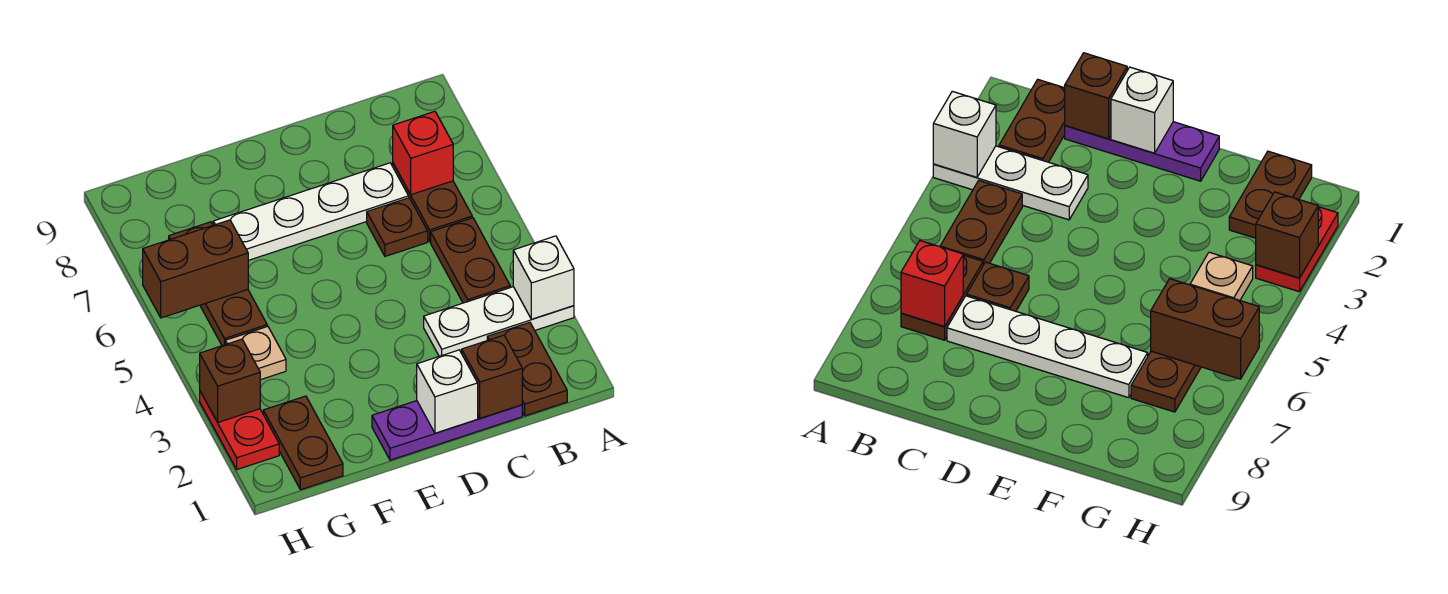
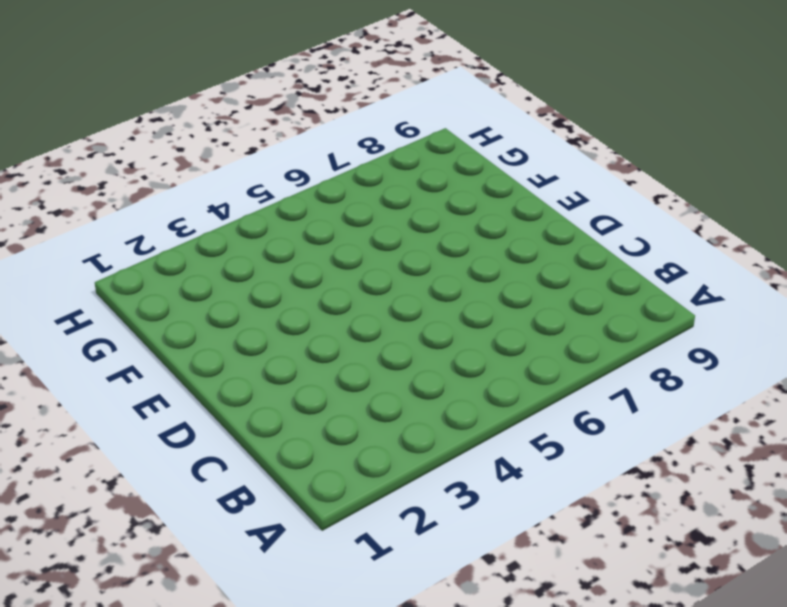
none -> white 1x3 plate [424,287,574,356]
none -> brown 1x2 plate [487,322,567,416]
none -> brown 1x2 plate [431,218,510,303]

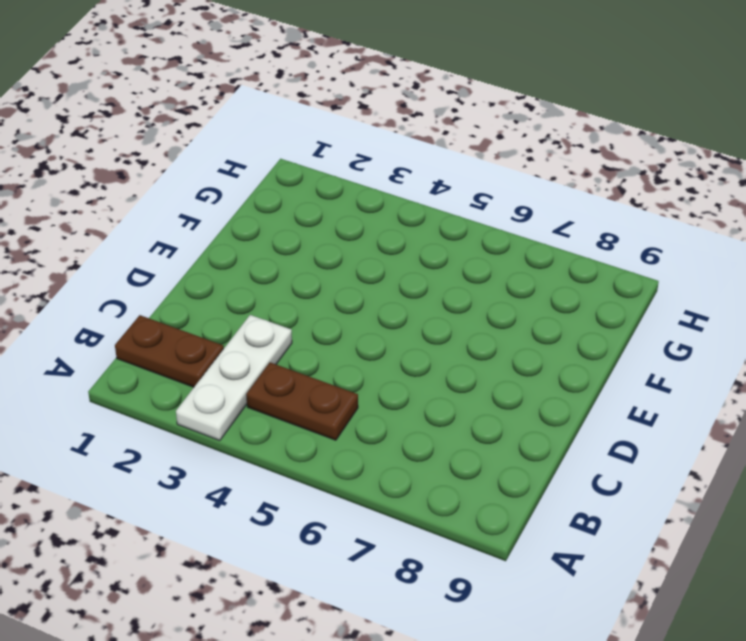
none -> brown 1x2 plate [393,164,472,242]
none -> purple 1x3 plate [372,401,522,460]
none -> brown 1x1 plate [367,198,428,256]

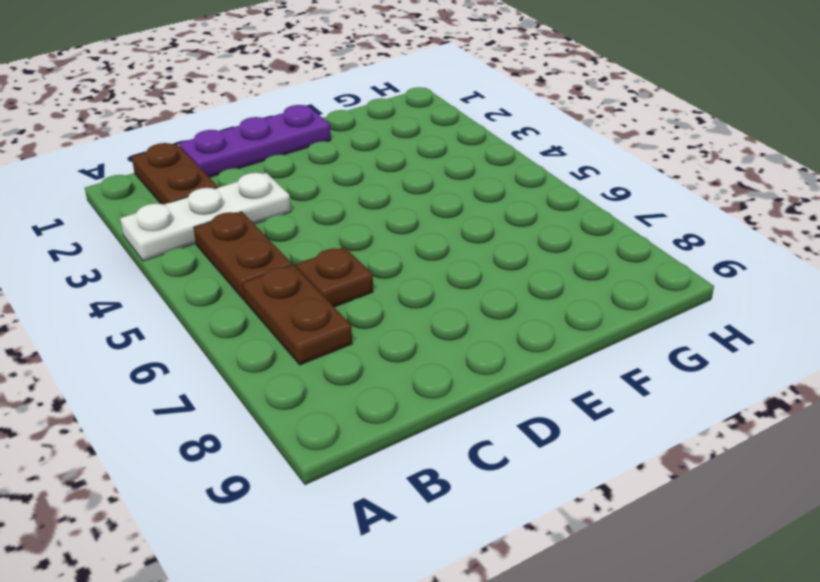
none -> white 1x4 plate [213,163,409,260]
none -> brown 1x2 plate [263,396,343,490]
none -> tan 1x1 plate [225,326,286,380]

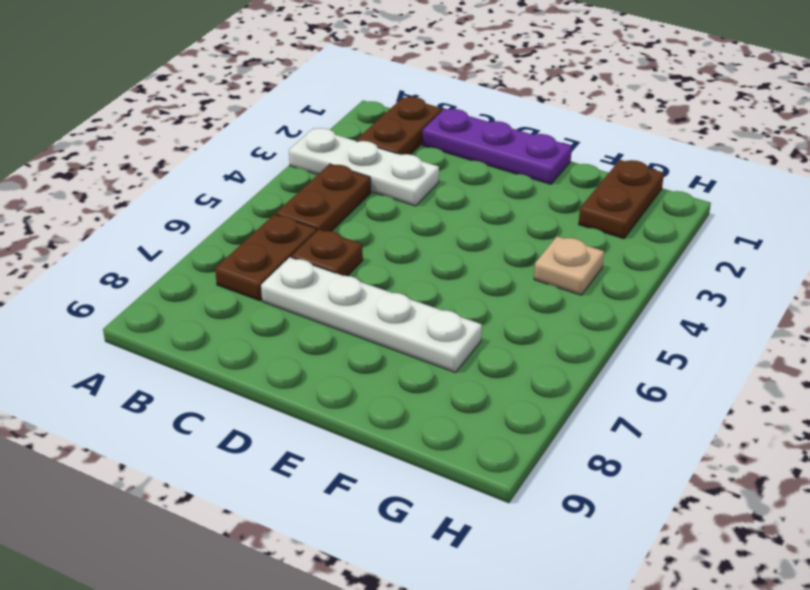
none -> brown 1x3 plate [169,222,267,346]
none -> red 1x2 plate [200,392,279,469]
none -> white 1x1 brick [513,236,574,319]

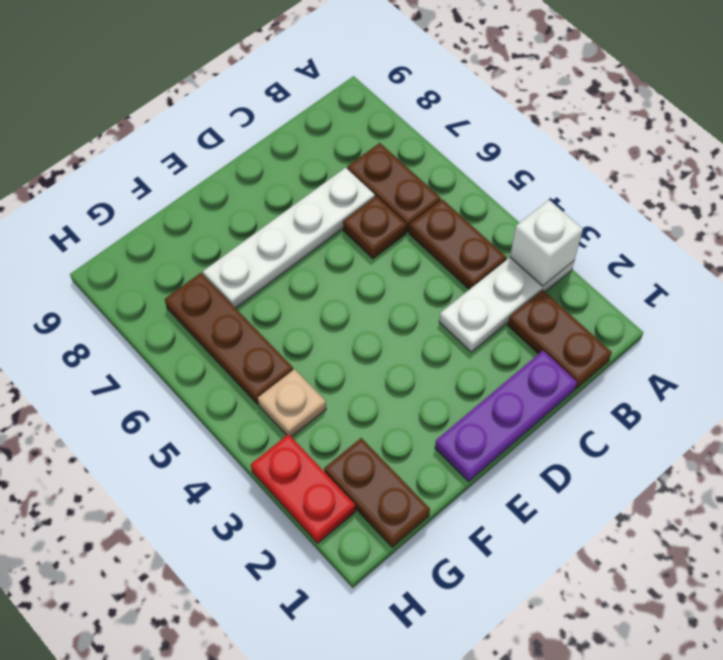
none -> red 1x1 brick [393,112,453,195]
none -> brown 1x1 brick [462,335,522,418]
none -> white 1x1 brick [417,350,478,433]

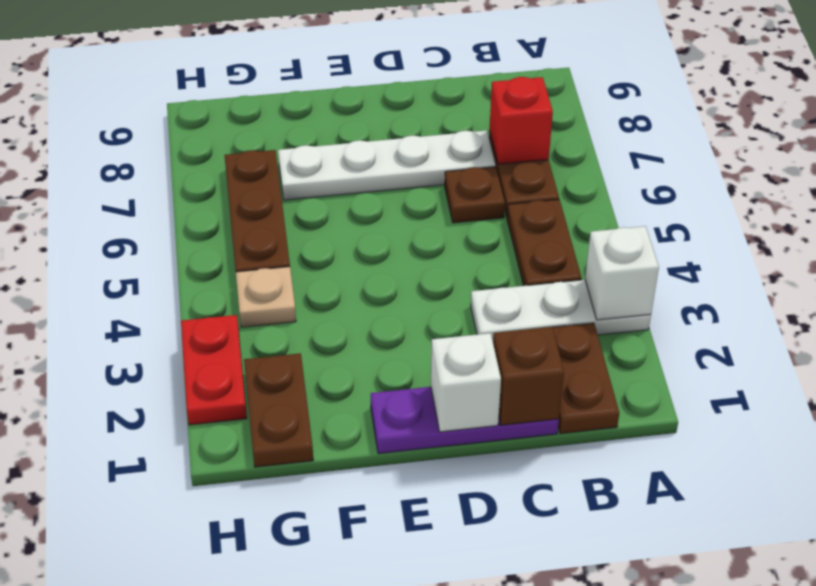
none -> brown 1x2 brick [143,220,248,318]
none -> brown 1x1 brick [200,339,260,422]

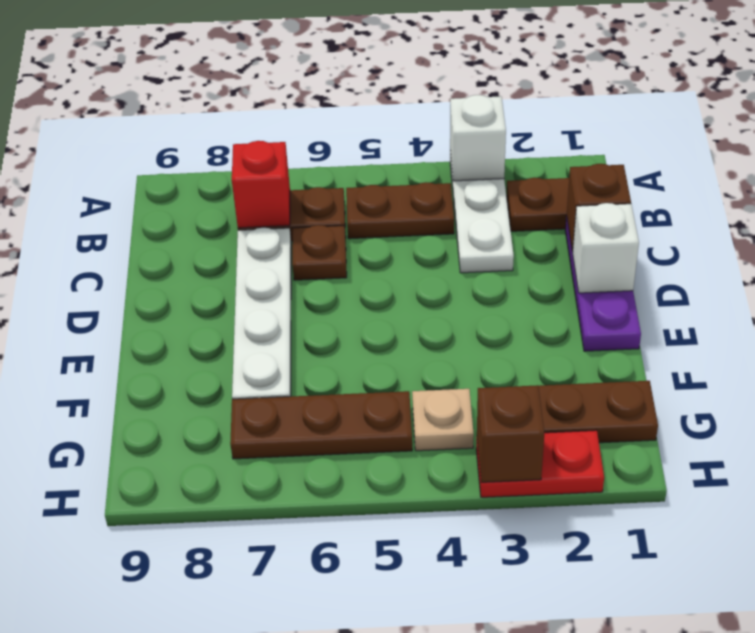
none -> brown 1x2 brick [143,220,248,318]

